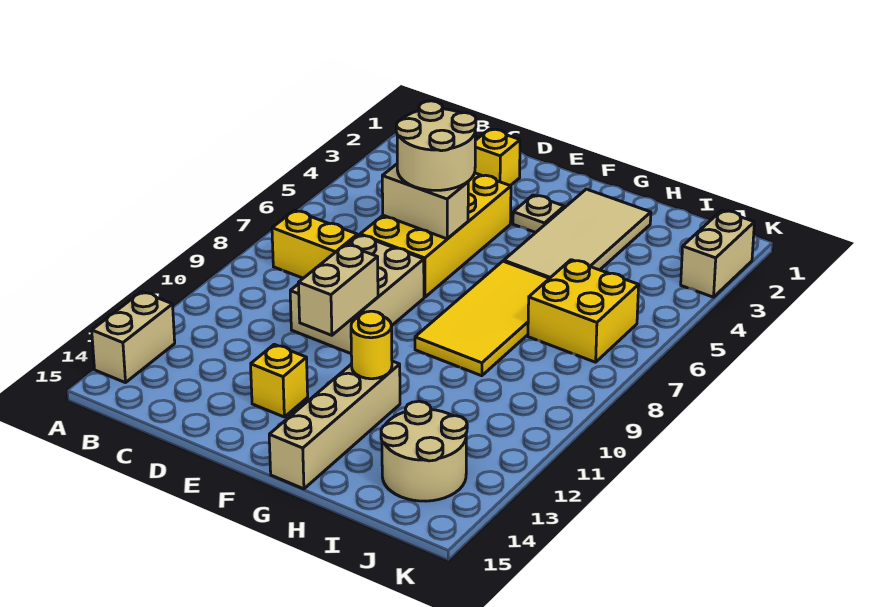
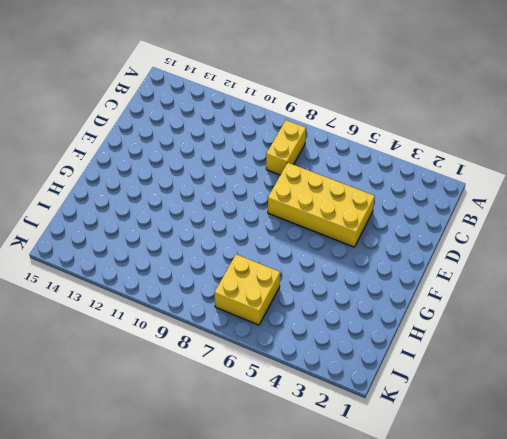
none -> tan 1x2 brick [92,292,175,383]
none -> yellow 1x1 brick [475,129,520,186]
none -> tan 2x3 brick [290,235,424,354]

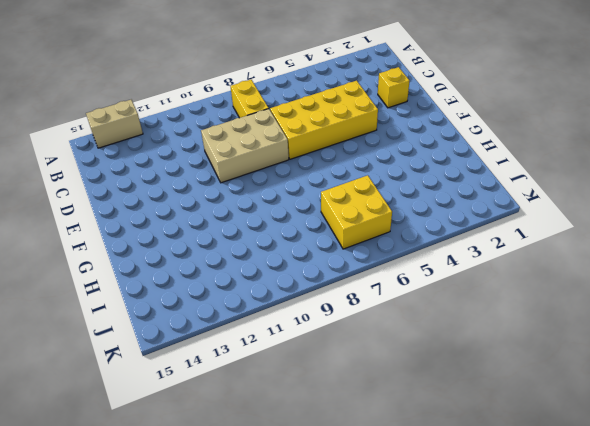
none -> yellow 1x1 brick [251,344,308,417]
none -> tan 1x1 plate [513,195,564,233]
none -> tan 2x4 tile [504,189,651,278]

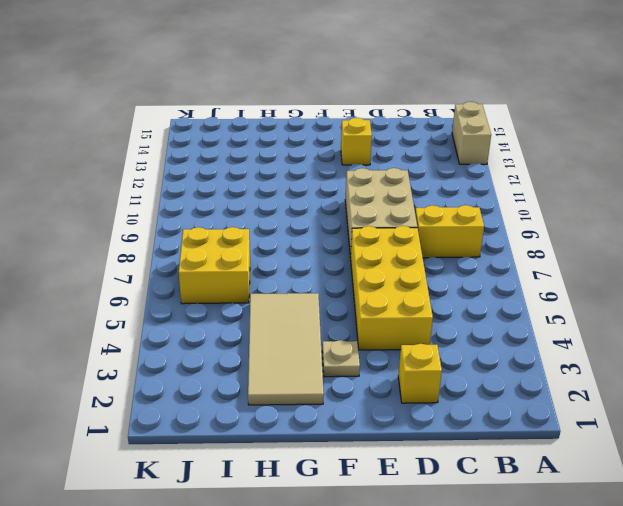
none -> yellow 2x4 tile [415,261,549,376]
none -> tan 1x4 brick [269,361,400,489]
none -> tan 2x2 round brick [381,401,467,501]

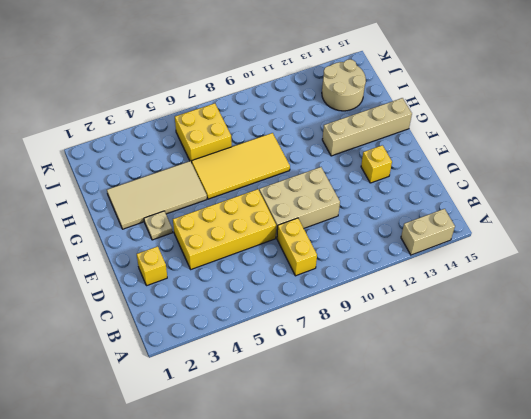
none -> tan 1x2 brick [681,210,754,297]
none -> tan 1x2 brick [382,164,468,239]
none -> tan 1x2 brick [298,244,378,335]

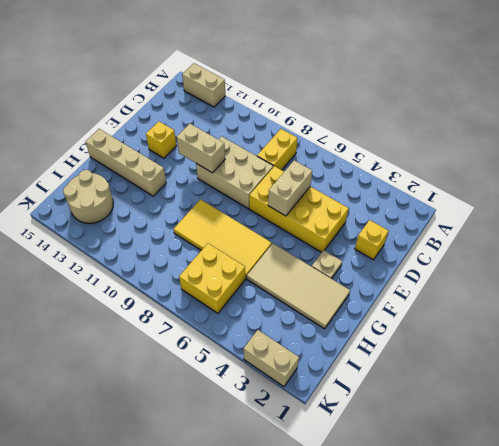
none -> yellow 1x1 round brick [351,311,392,379]
none -> tan 2x2 round brick [396,101,476,190]

